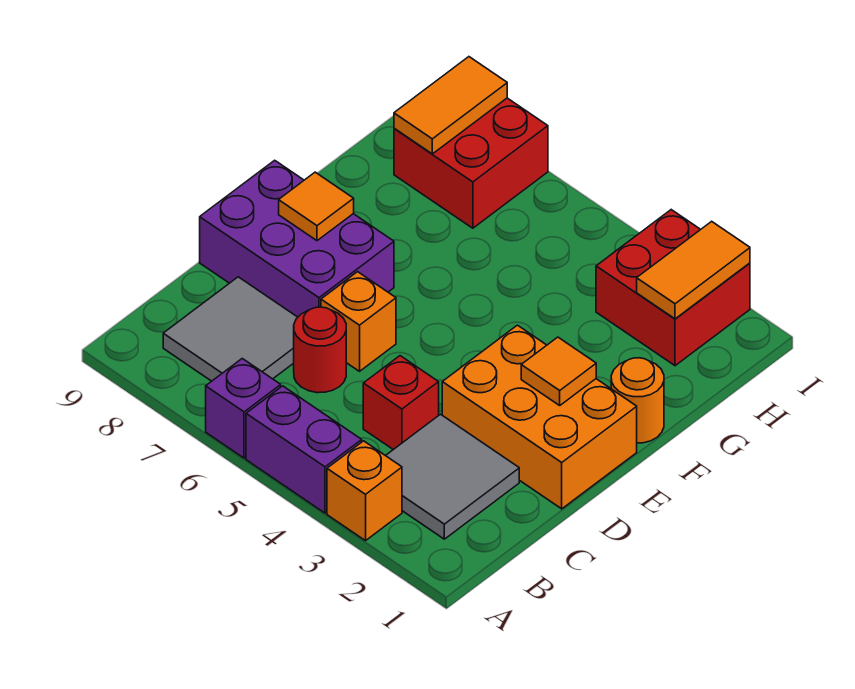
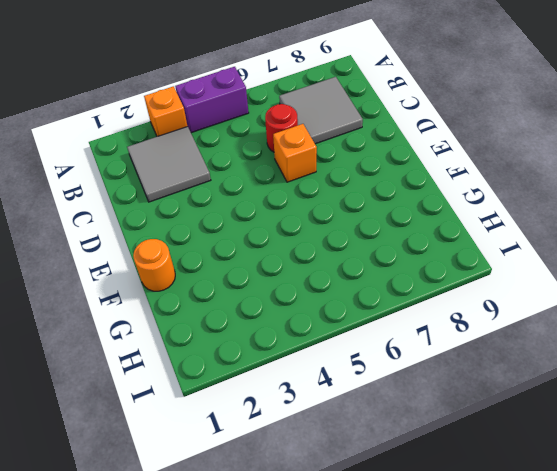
none -> purple 1x1 brick [206,359,281,458]
none -> red 1x1 brick [363,356,439,450]
none -> orange 2x3 brick [442,325,637,509]

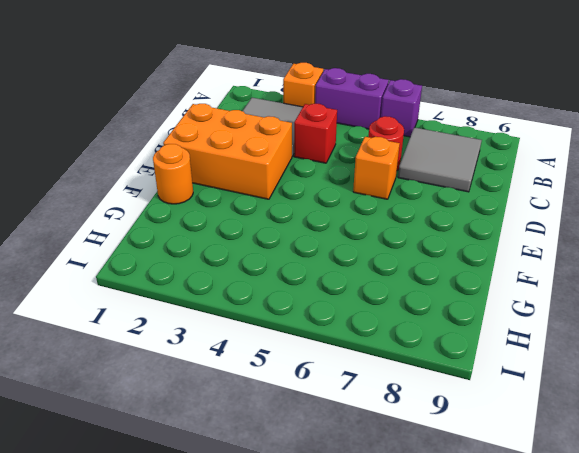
none -> purple 2x3 brick [200,160,394,317]
none -> red 2x2 brick [596,210,750,366]
none -> red 2x2 brick [394,98,548,228]

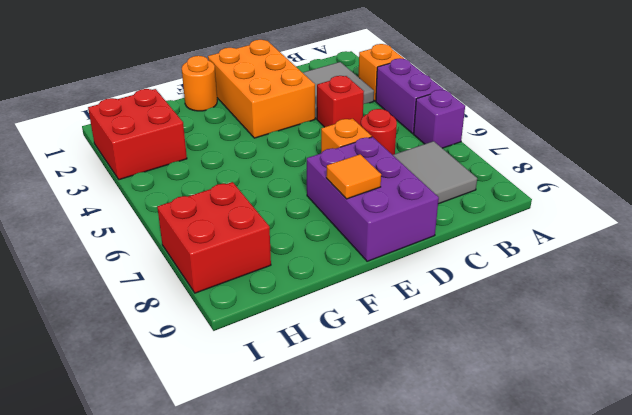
none -> orange 1x1 tile [521,337,596,405]
none -> orange 1x2 tile [637,221,750,319]
none -> orange 1x2 tile [394,57,507,154]

